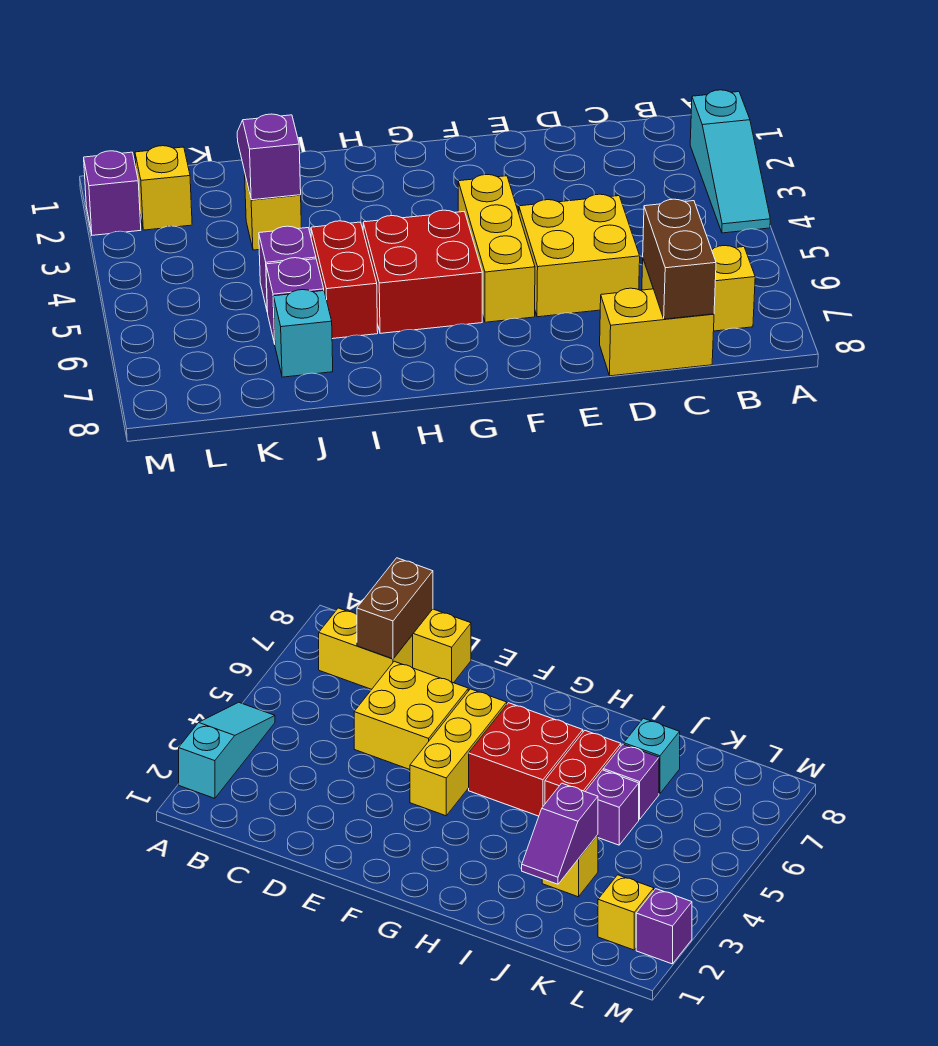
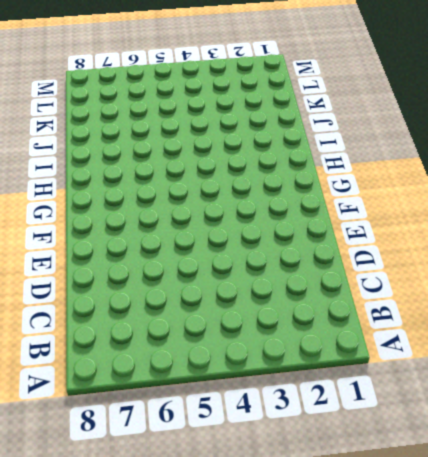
none -> cyan 1x3 slope [690,90,770,233]
none -> yellow 1x2 brick [642,246,755,331]
none -> yellow 1x2 brick [600,288,714,376]

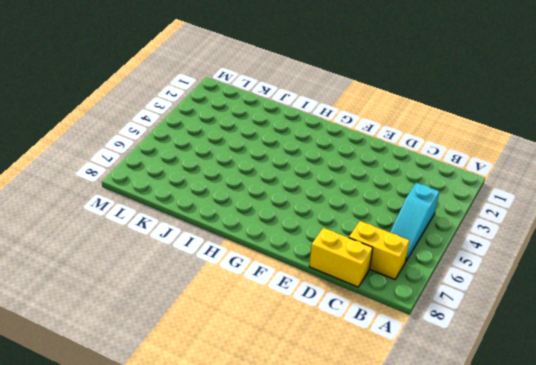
cyan 1x3 slope [390,183,439,261] -> cyan 1x3 slope moved to [690,90,770,233]
none -> yellow 2x2 brick [519,194,640,317]
none -> yellow 1x3 brick [458,175,535,322]
none -> red 2x2 brick [363,210,482,333]

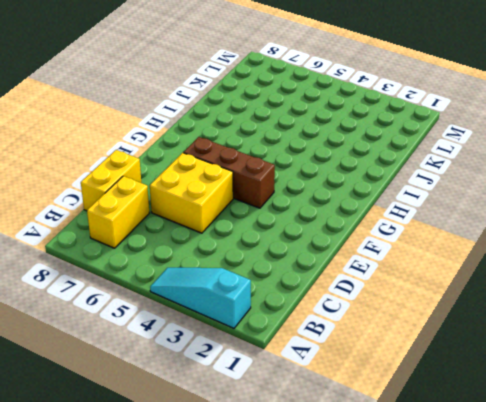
brown 1x3 brick [183,137,275,208] -> yellow 1x3 brick [458,175,535,322]
none -> red 2x2 brick [363,210,482,333]
none -> red 1x2 brick [311,221,378,339]
none -> yellow 1x1 brick [245,176,301,250]

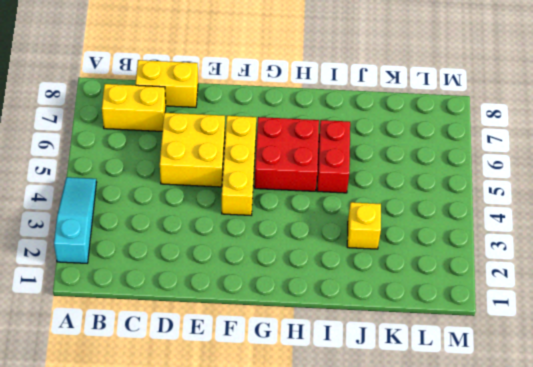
none -> purple 1x1 brick [259,226,316,312]
none -> purple 1x1 brick [266,258,324,344]
none -> cyan 1x1 brick [273,290,333,377]

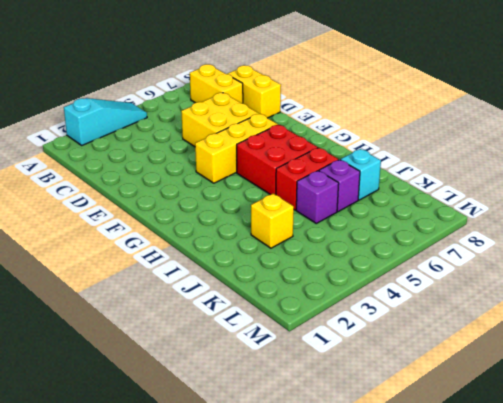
none -> yellow 1x1 brick [135,146,192,230]
none -> purple 1x1 brick [84,151,141,235]
none -> brown 1x2 brick [643,199,716,319]

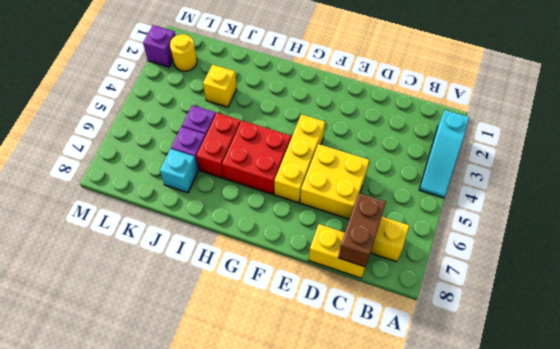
yellow 1x1 round brick [170,34,197,71] -> yellow 1x1 brick [135,146,192,230]
none -> purple 1x2 slope [237,114,301,200]

